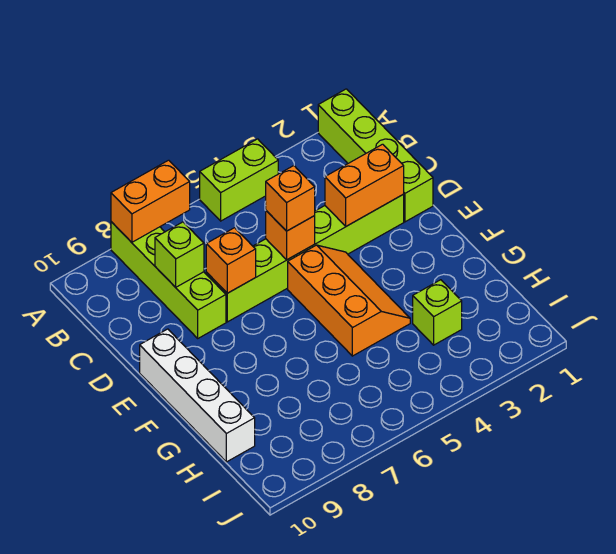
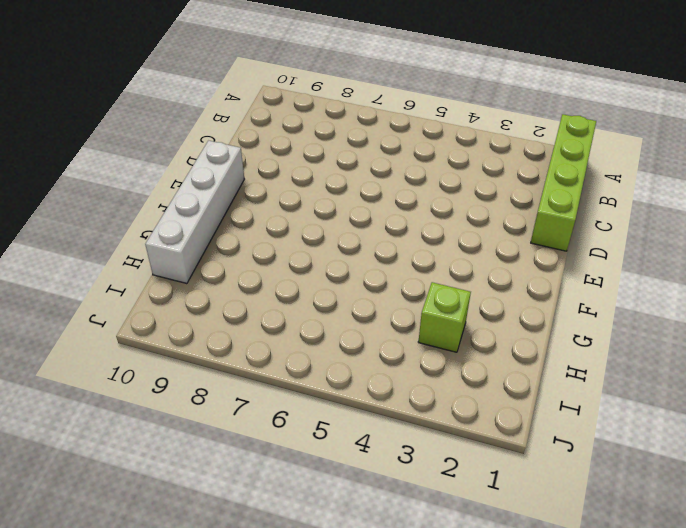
none -> lime 1x2 brick [200,139,278,221]
none -> lime 1x4 brick [111,222,226,338]
none -> lime 1x6 brick [206,195,404,322]

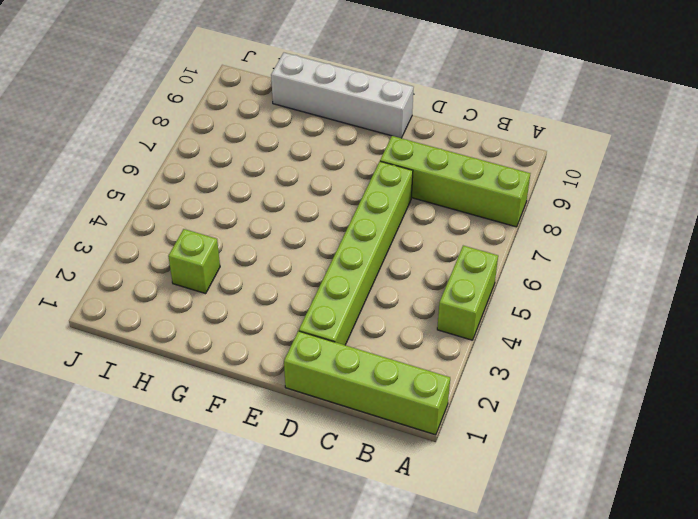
none -> orange 2x3 slope [288,245,410,356]
none -> orange 1x2 brick [111,160,190,242]
none -> lime 1x1 brick [155,222,204,287]

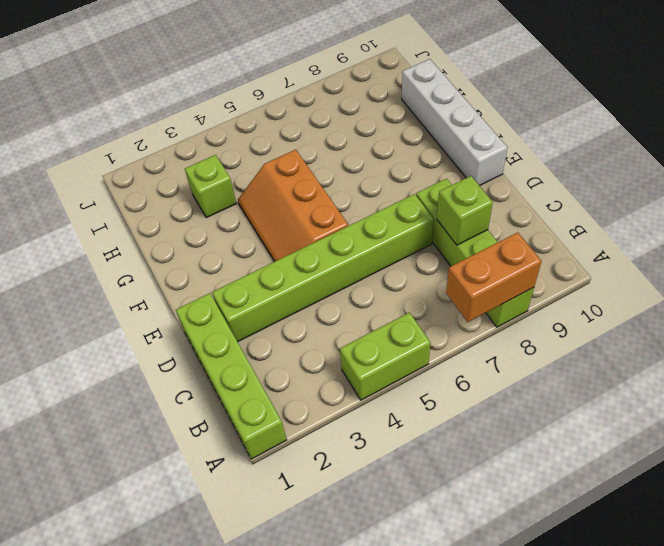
none -> orange 1x2 brick [325,144,404,226]
none -> orange 1x1 brick [266,211,315,260]
none -> orange 1x1 brick [206,228,256,293]

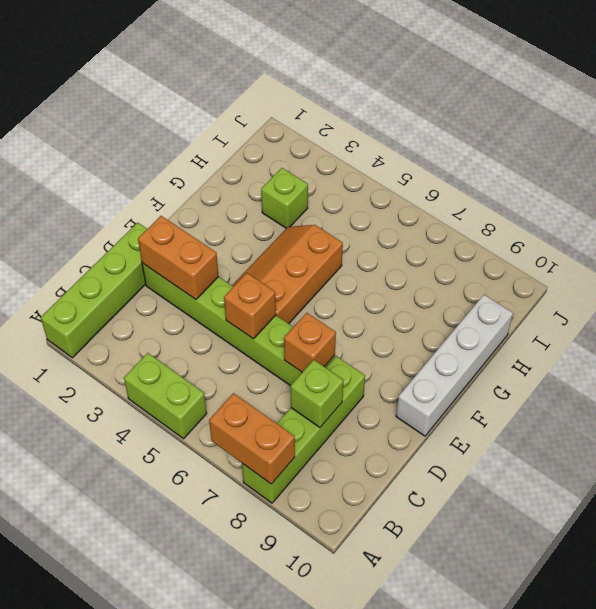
none -> orange 1x1 brick [266,166,315,231]

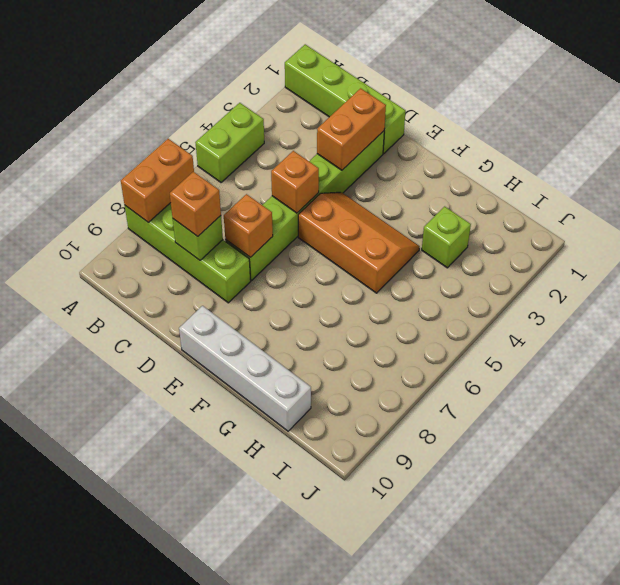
orange 1x1 brick [170,172,221,236] -> orange 1x1 brick moved to [266,166,315,231]

